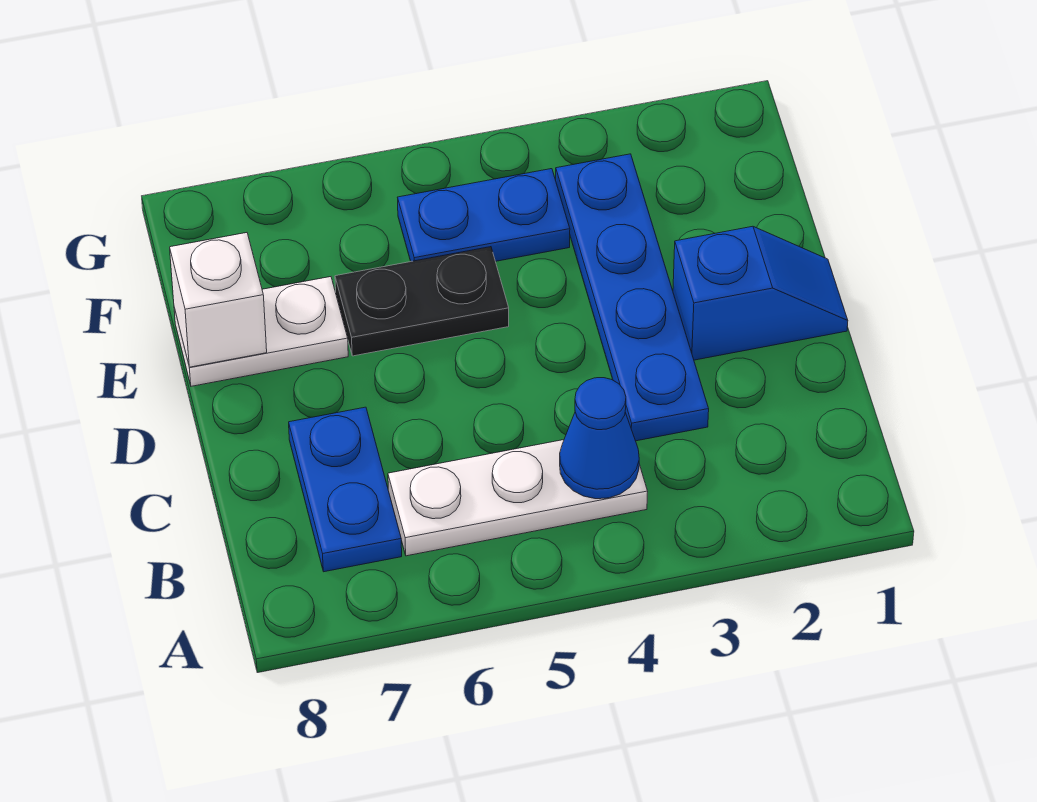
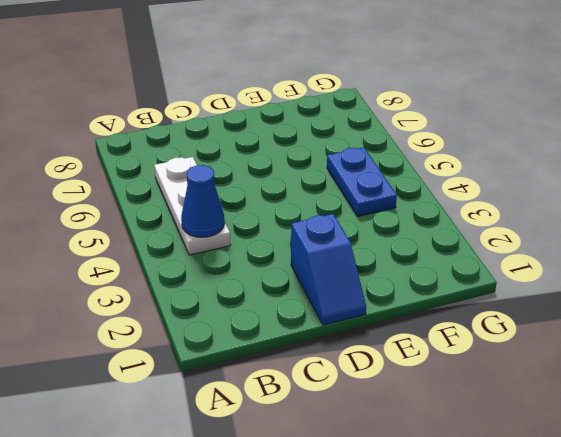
none -> blue 1x2 plate [289,407,402,572]
none -> blue 1x4 plate [556,154,709,441]

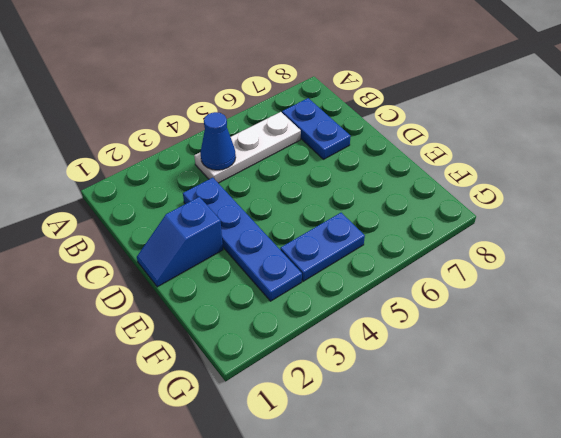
none -> black 1x2 plate [335,247,509,356]
none -> white 1x2 plate [174,277,348,386]

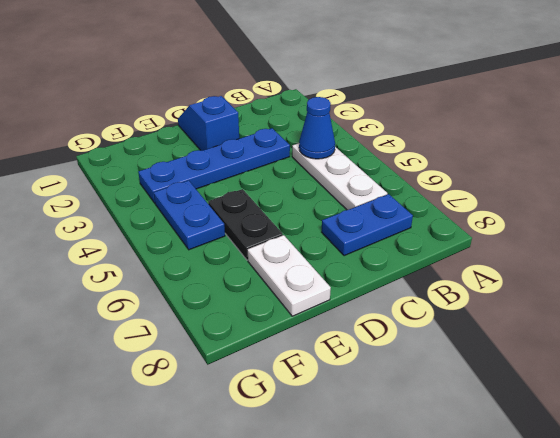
none -> white 1x1 brick [170,233,267,367]

